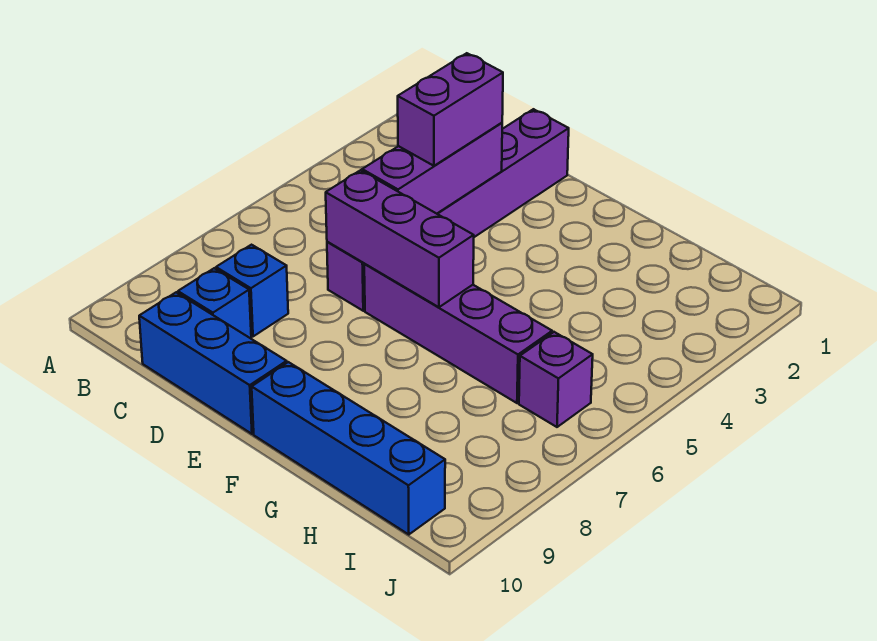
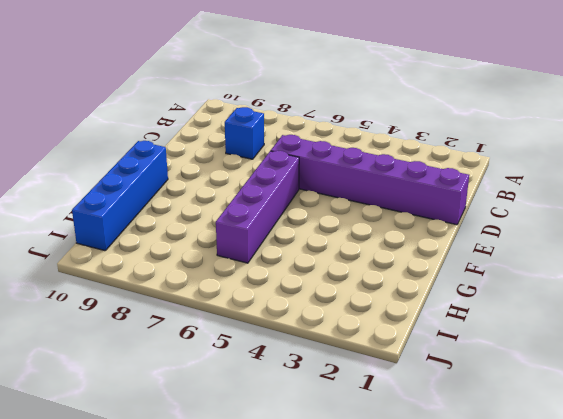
none -> blue 1x1 brick [178,268,251,338]
none -> blue 1x3 brick [139,292,287,434]

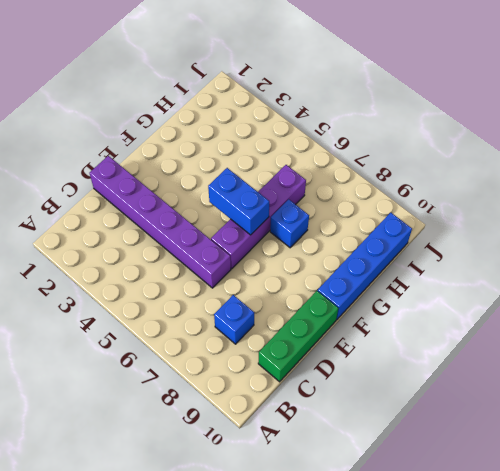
green 1x3 brick [258,291,338,382] -> blue 1x3 brick [139,292,287,434]
blue 1x2 brick [208,168,269,235] -> purple 1x3 brick [326,170,474,307]
blue 1x1 brick [270,199,309,248] -> blue 1x1 brick moved to [178,268,251,338]
none -> purple 1x1 brick [519,332,593,427]
none -> purple 1x3 brick [362,123,502,214]

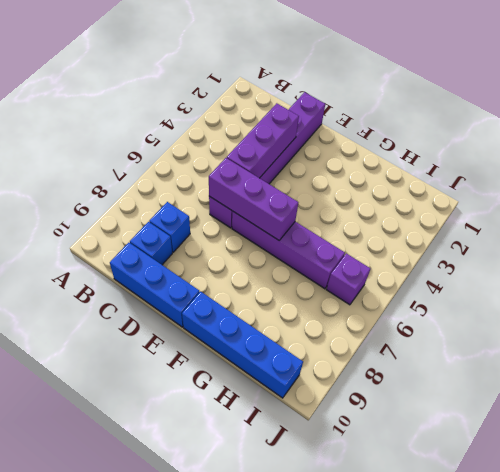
none -> purple 1x2 brick [398,53,503,166]

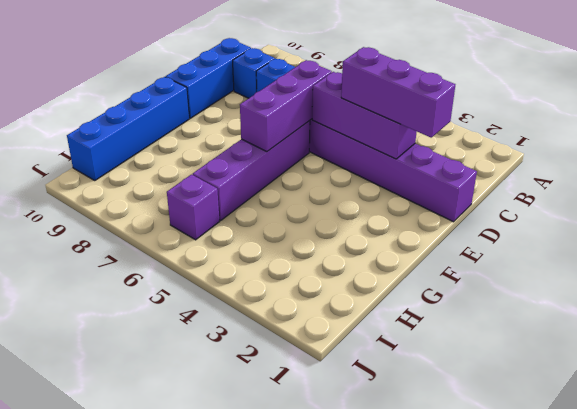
purple 1x3 brick [341,47,455,137] -> purple 1x2 brick [398,53,503,166]

